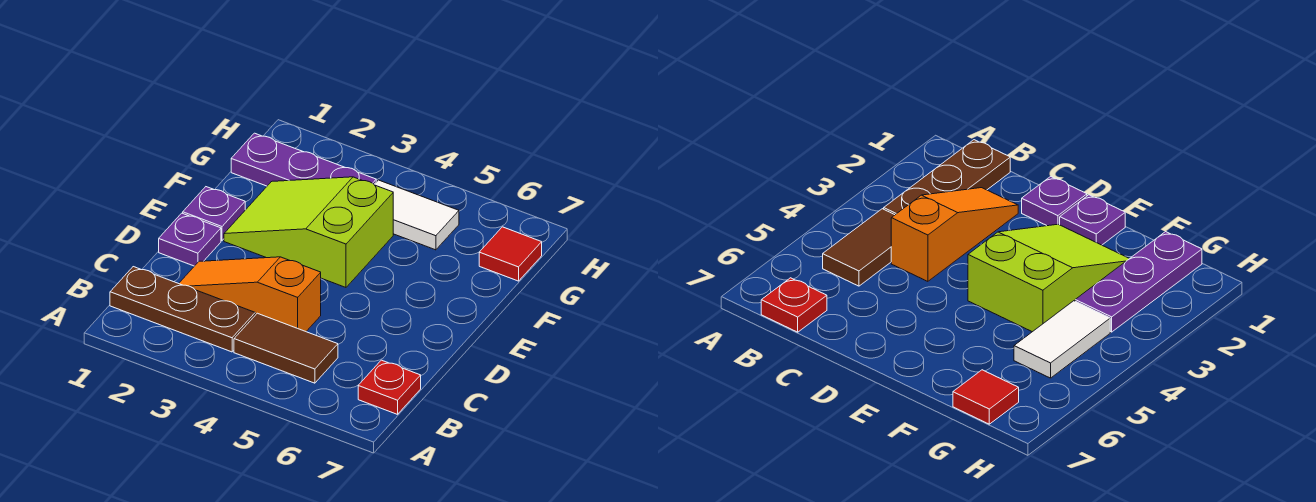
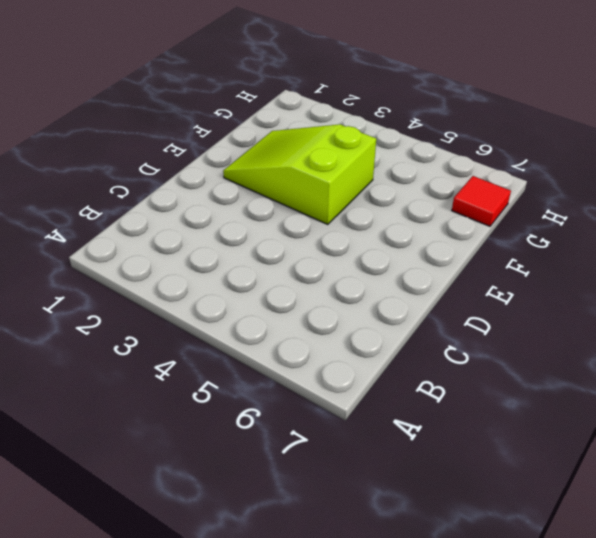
none -> brown 1x3 plate [110,267,255,352]
none -> brown 1x2 tile [234,313,338,383]

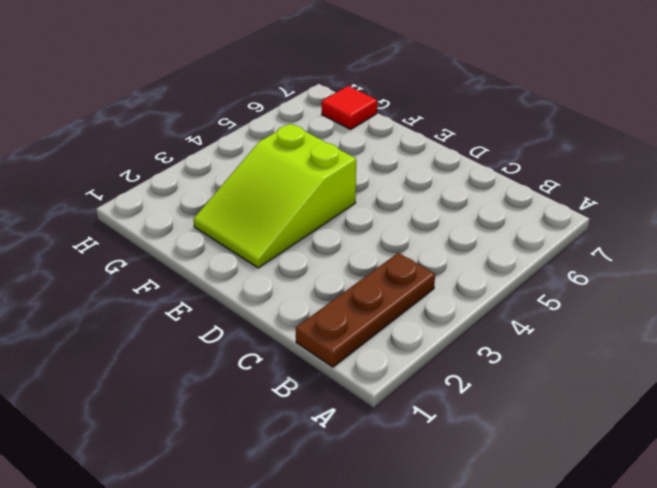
none -> brown 1x2 tile [234,313,338,383]
none -> red 1x1 plate [358,360,421,414]

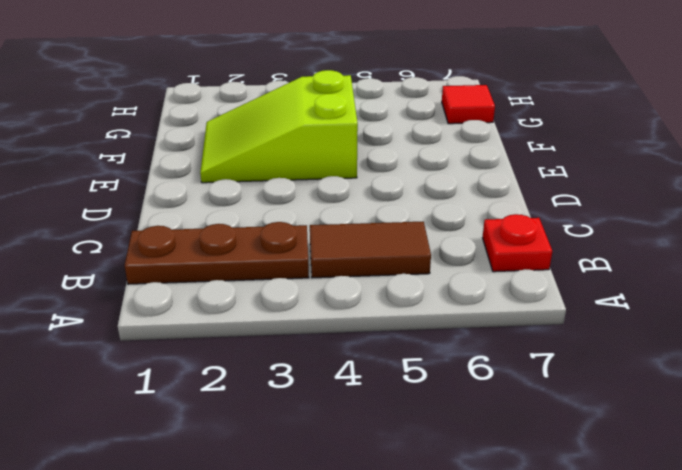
none -> orange 1x3 slope [179,257,321,331]
none -> purple 1x1 plate [159,213,221,266]

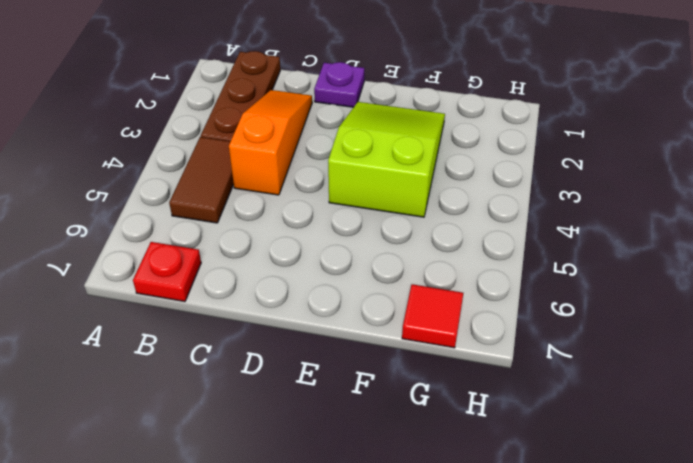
none -> purple 1x1 plate [183,187,245,241]
none -> purple 1x3 plate [231,133,376,186]

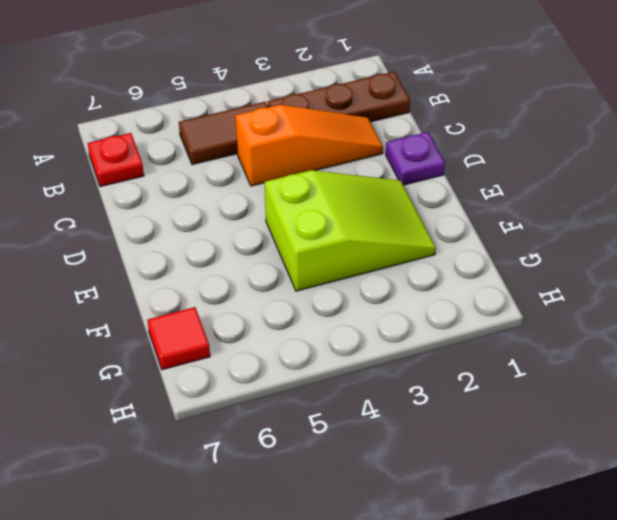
none -> purple 1x1 plate [183,187,245,241]
none -> purple 1x3 plate [231,133,376,186]

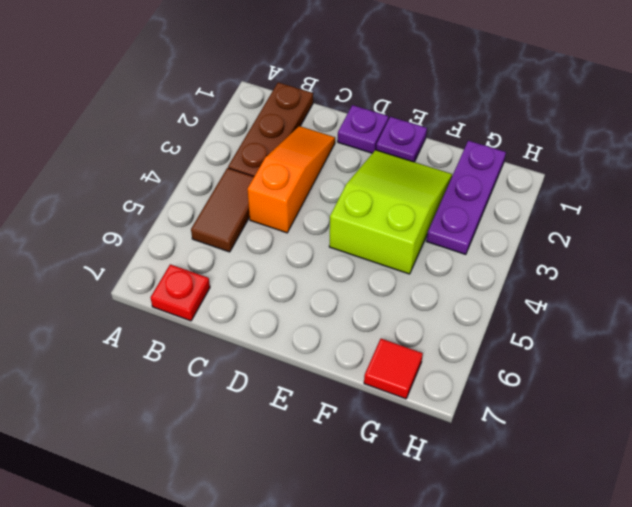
none -> white 1x2 tile [374,180,459,250]

